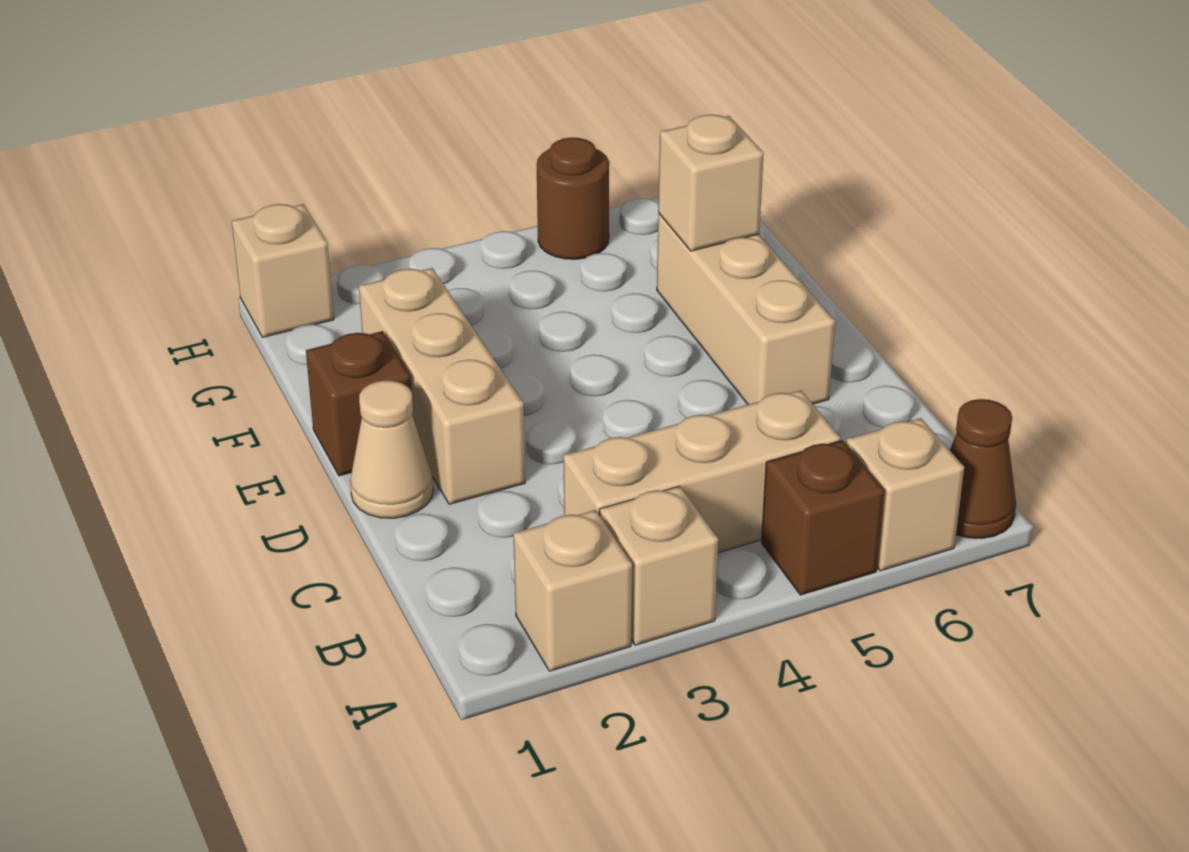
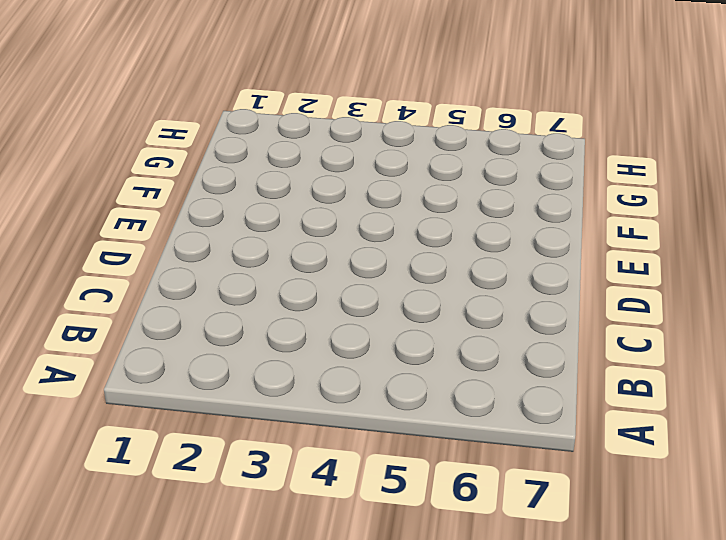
none -> tan 1x1 brick [513,510,632,671]
none -> tan 1x1 brick [600,486,718,645]
none -> brown 1x1 brick [762,440,884,595]

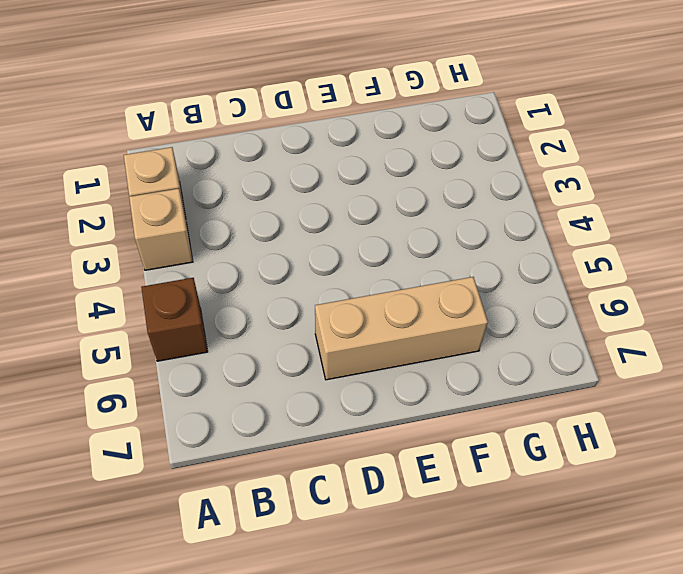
none -> tan 1x1 brick [846,418,964,571]
none -> brown 1x1 cone [950,399,1016,538]
none -> tan 1x3 brick [563,390,841,553]

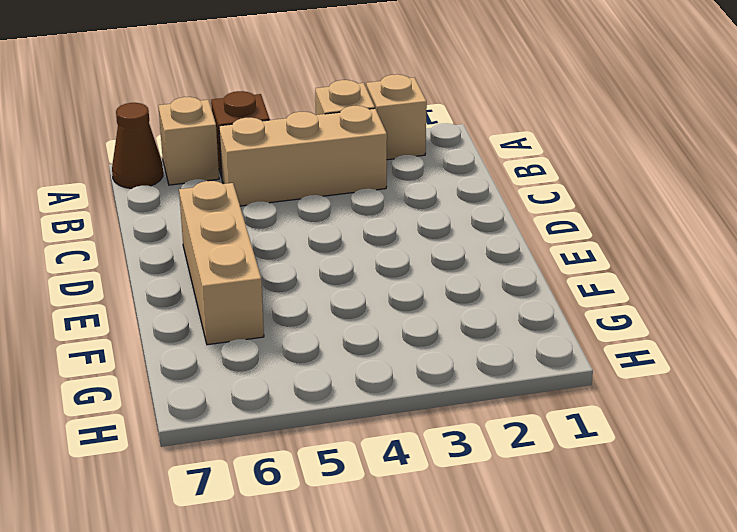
none -> tan 1x1 cone [350,380,433,518]
none -> tan 1x3 brick [359,268,525,504]
none -> brown 1x1 brick [306,331,411,476]

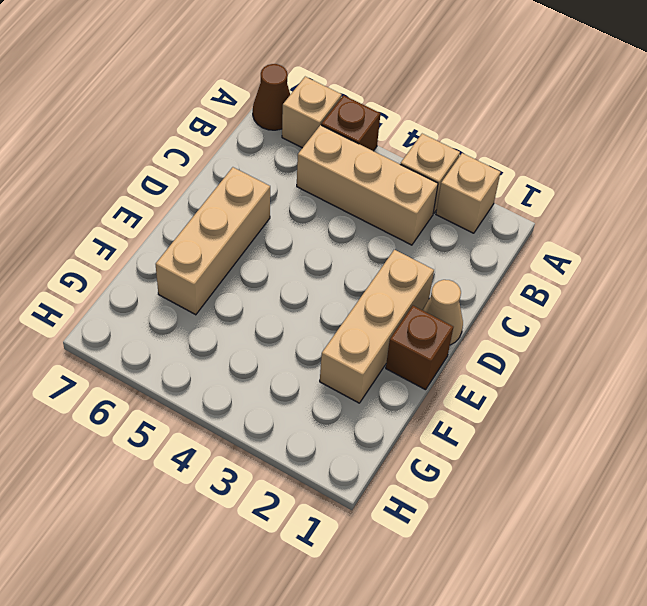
none -> tan 1x1 brick [232,204,334,337]
none -> brown 1x1 round brick [537,138,609,259]
none -> tan 1x1 brick [658,115,764,251]

